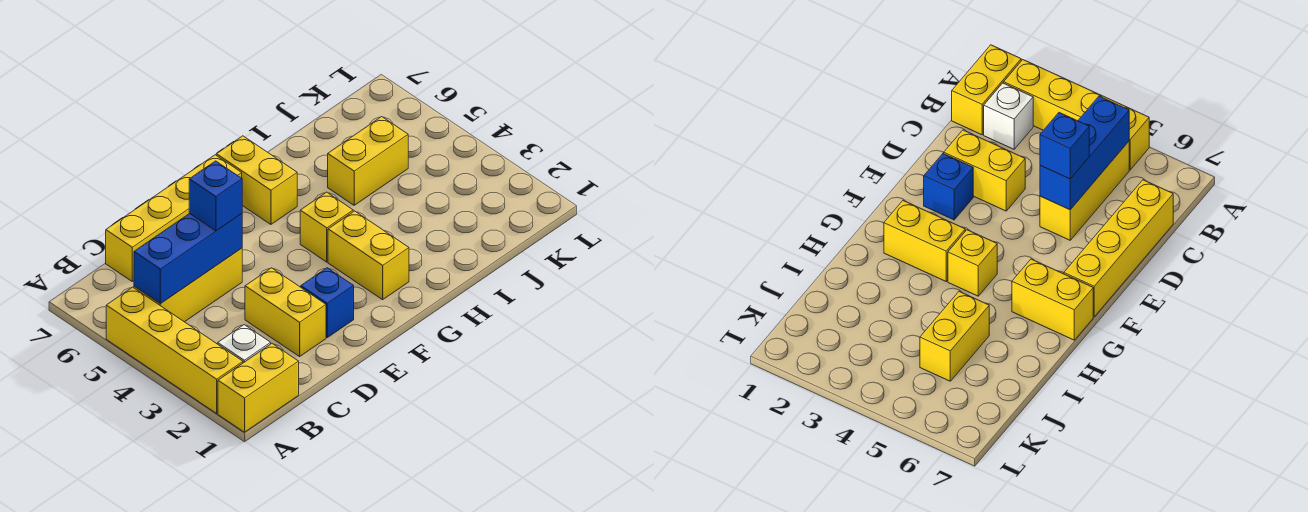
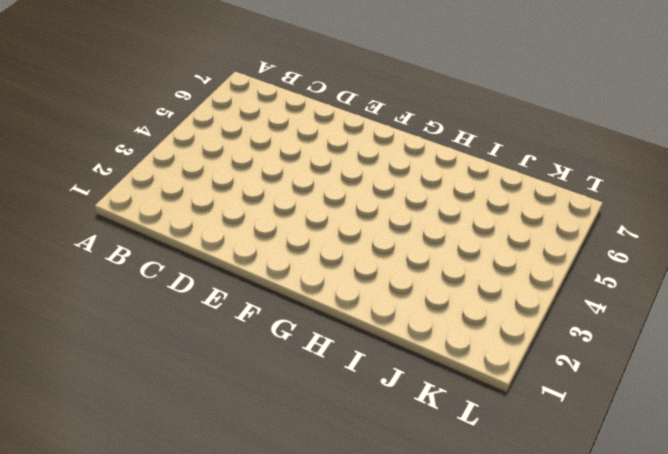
none -> yellow 1x2 brick [218,344,299,432]
none -> yellow 1x4 brick [106,287,243,413]
none -> white 1x1 brick [218,325,271,363]

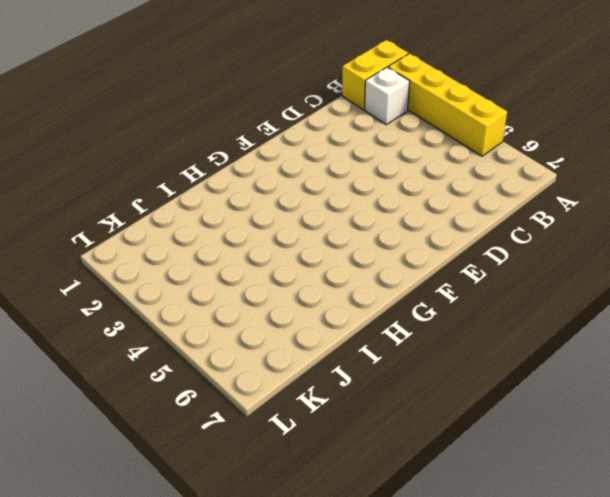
none -> yellow 1x3 brick [134,248,242,322]
none -> yellow 1x4 brick [106,155,242,281]
none -> yellow 1x2 brick [245,268,326,356]

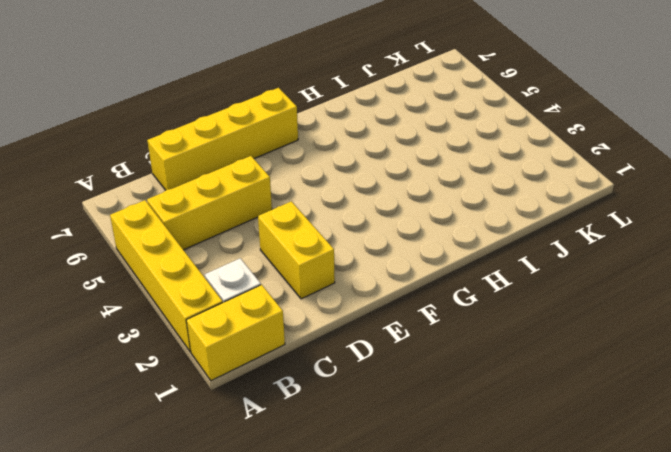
none -> blue 1x1 brick [301,268,354,337]
none -> yellow 1x2 brick [328,211,409,300]
none -> yellow 1x1 brick [300,192,353,262]

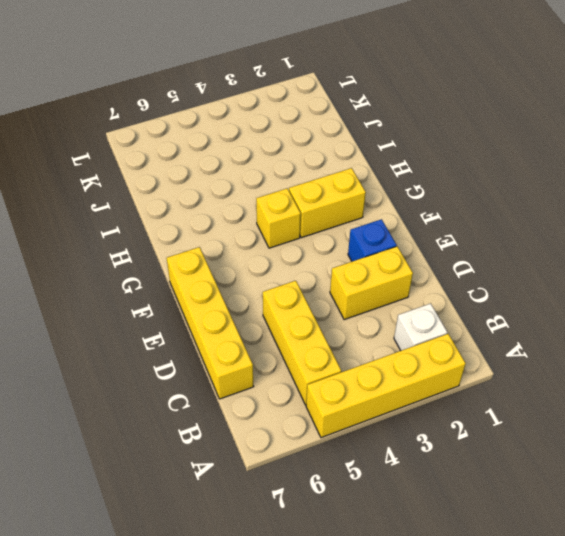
none -> yellow 1x2 brick [218,344,299,432]
none -> yellow 1x2 brick [216,136,297,224]
none -> yellow 1x2 brick [328,117,408,205]

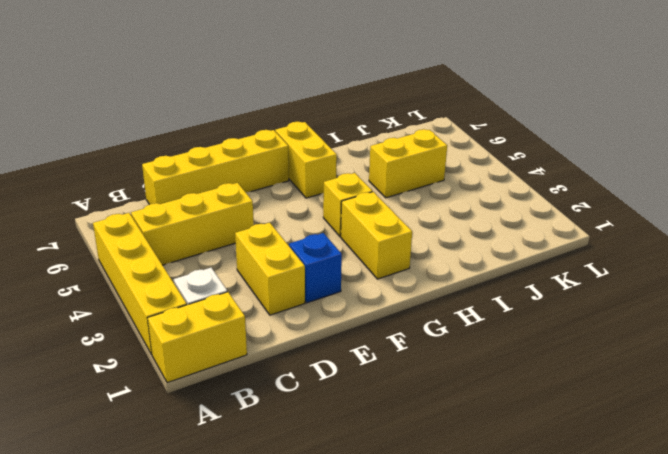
none -> blue 1x3 brick [134,213,242,304]
none -> blue 1x1 brick [189,161,242,231]

